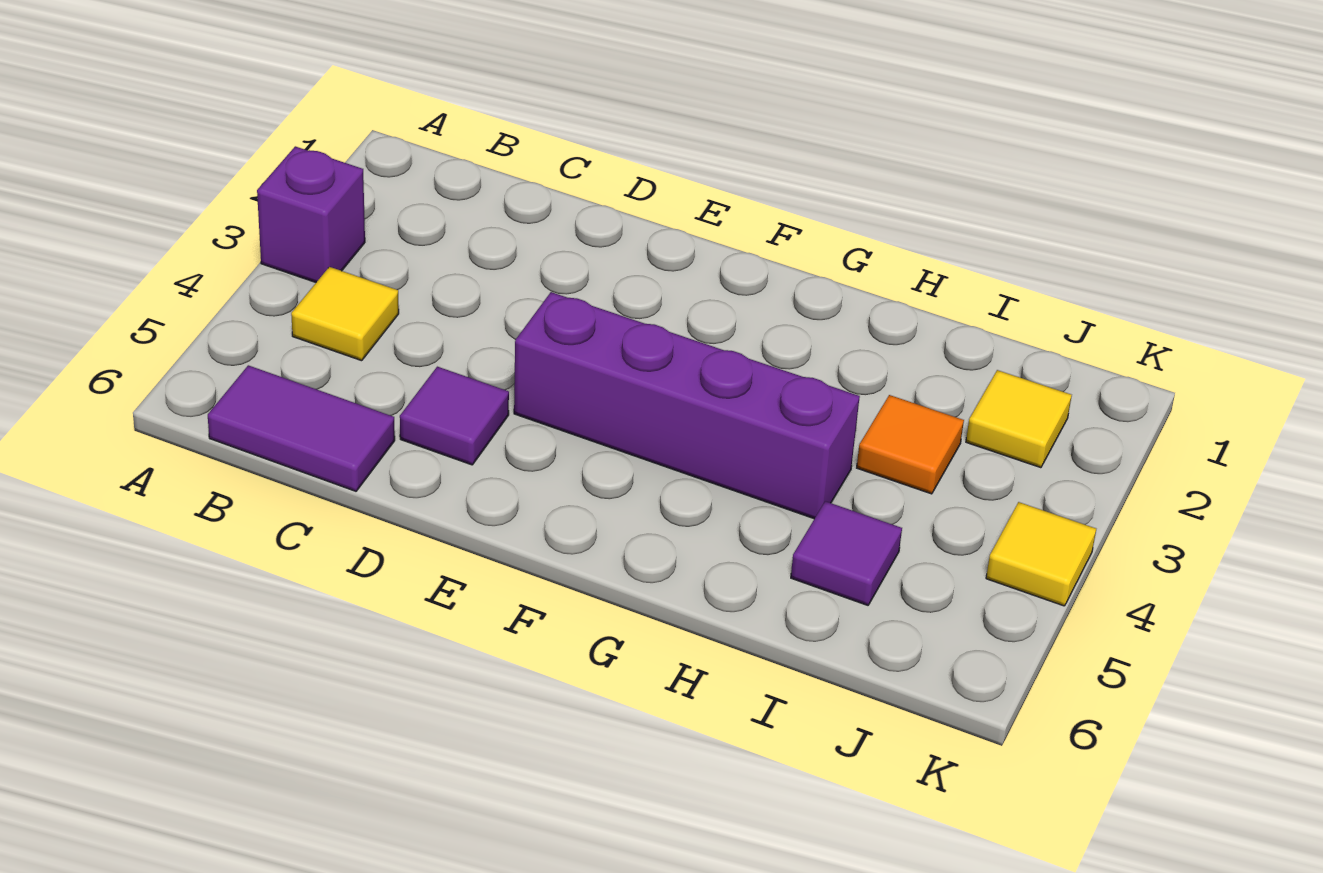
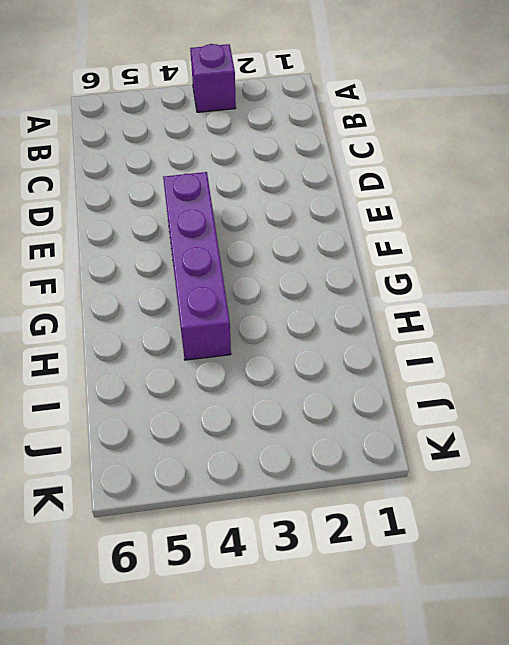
none -> yellow 1x1 tile [291,267,399,361]
none -> purple 1x2 tile [208,365,395,491]

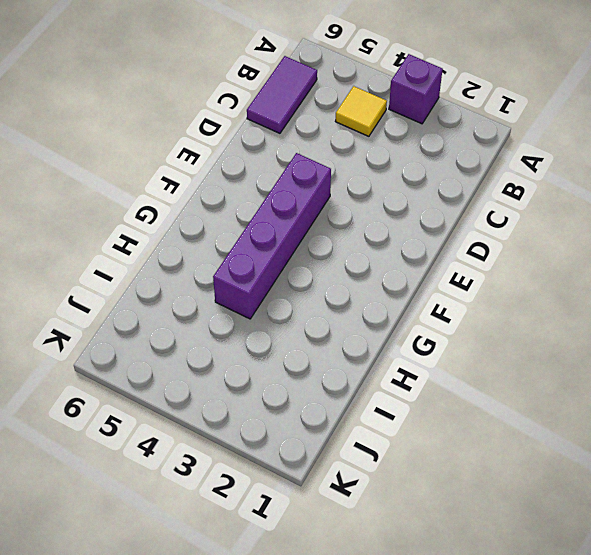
none -> purple 1x1 tile [400,367,509,465]
none -> orange 1x1 tile [857,395,964,494]

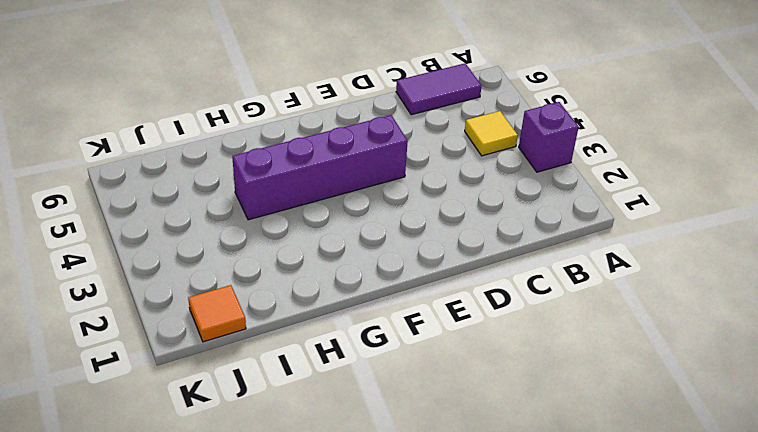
orange 1x1 tile [188,285,246,342] -> orange 1x1 tile moved to [857,395,964,494]
none -> purple 1x1 tile [400,367,509,465]
none -> purple 1x1 tile [791,501,902,605]

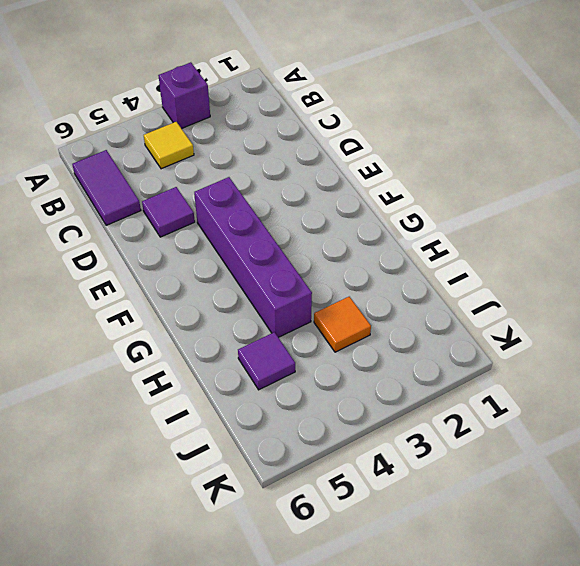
none -> yellow 1x1 tile [966,370,1072,468]
none -> yellow 1x1 tile [986,502,1096,606]

